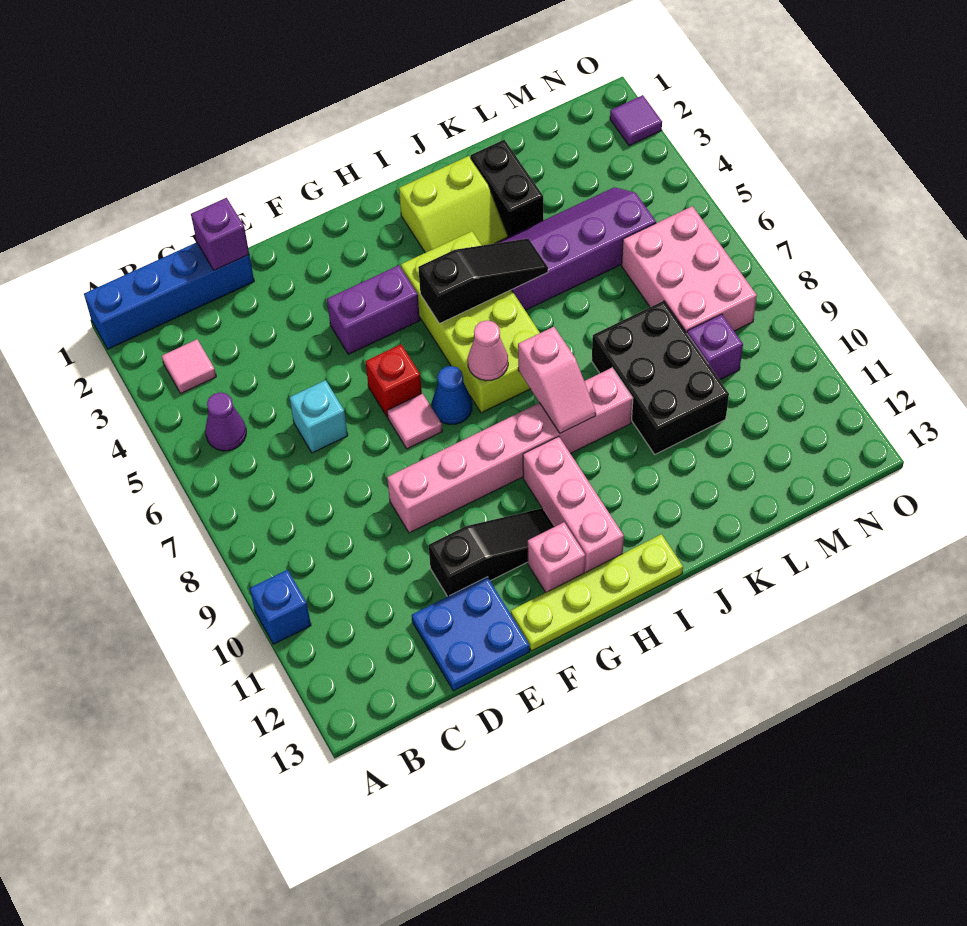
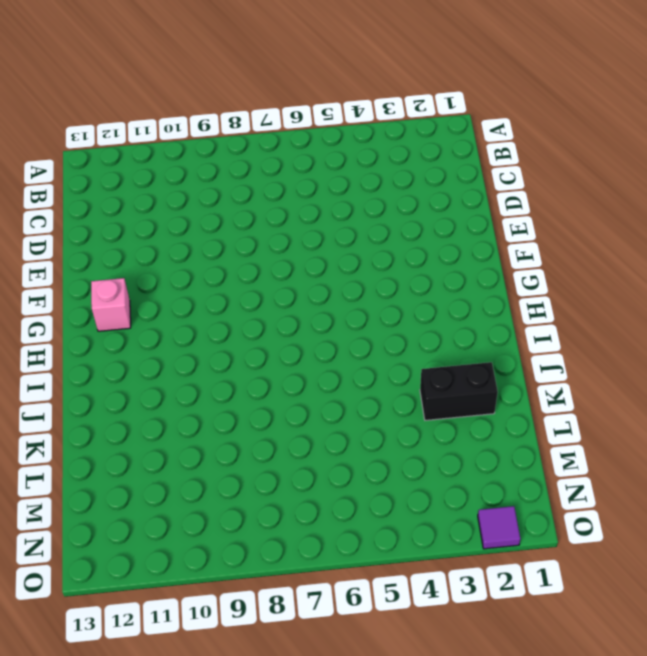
none -> blue 1x4 brick [84,242,254,349]
none -> blue 1x1 brick [250,570,311,644]
none -> pink 1x1 tile [162,339,216,393]

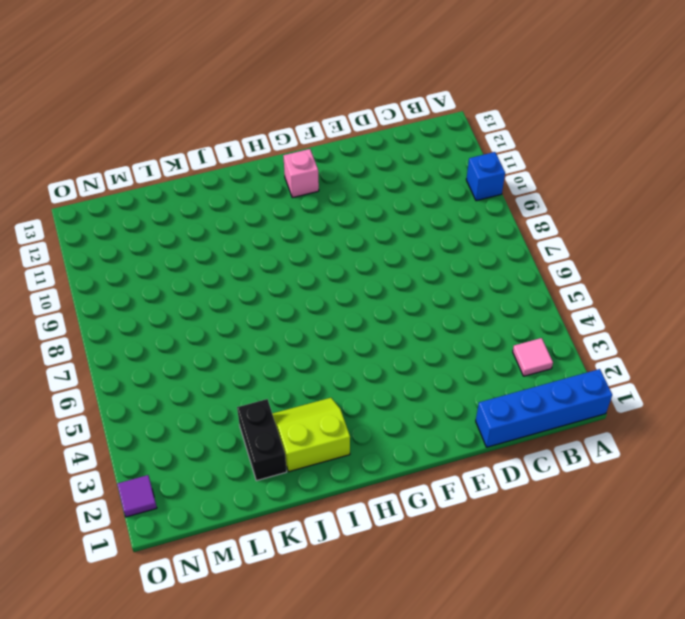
none -> purple 1x1 cone [205,392,246,451]
none -> cyan 1x1 brick [289,380,348,453]
none -> blue 2x2 plate [412,577,530,691]

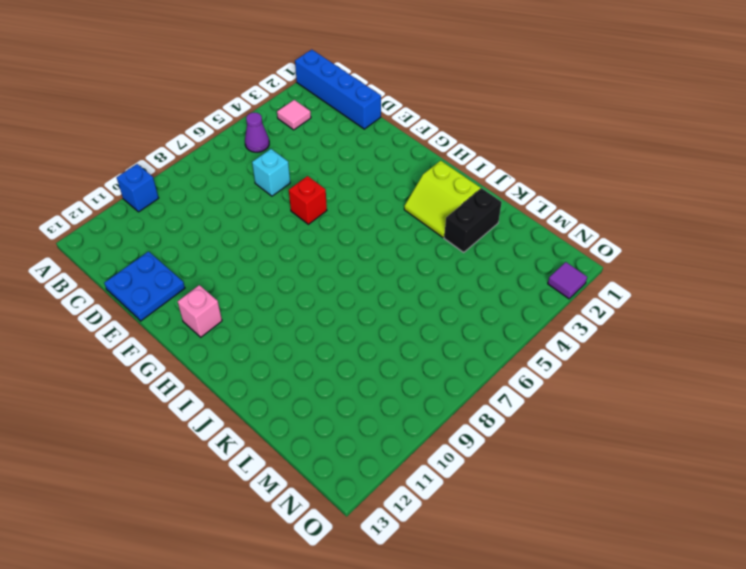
none -> pink 1x6 brick [387,368,633,533]
none -> black 1x3 slope [428,508,554,597]
none -> purple 1x2 brick [327,265,420,354]

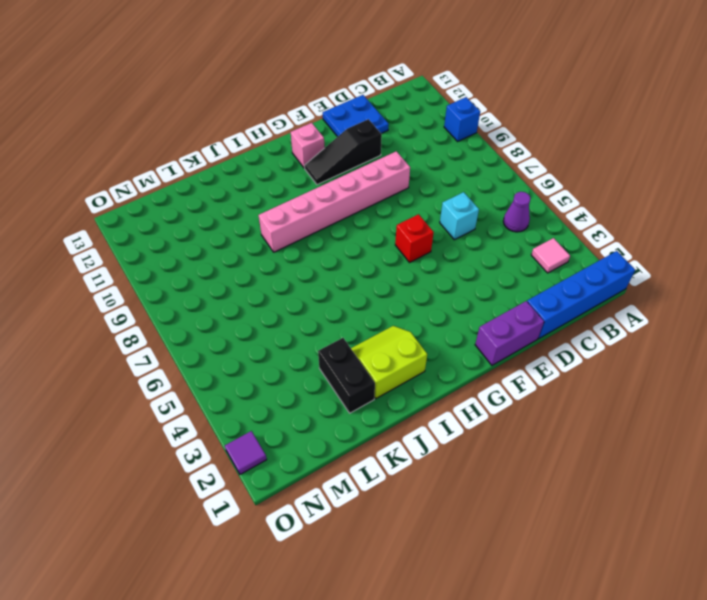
purple 1x2 brick [475,301,544,365] -> purple 1x2 brick moved to [327,265,420,354]
none -> pink 1x1 tile [387,393,442,449]
none -> lime 1x4 plate [511,534,683,651]
none -> blue 1x1 cone [432,366,472,425]

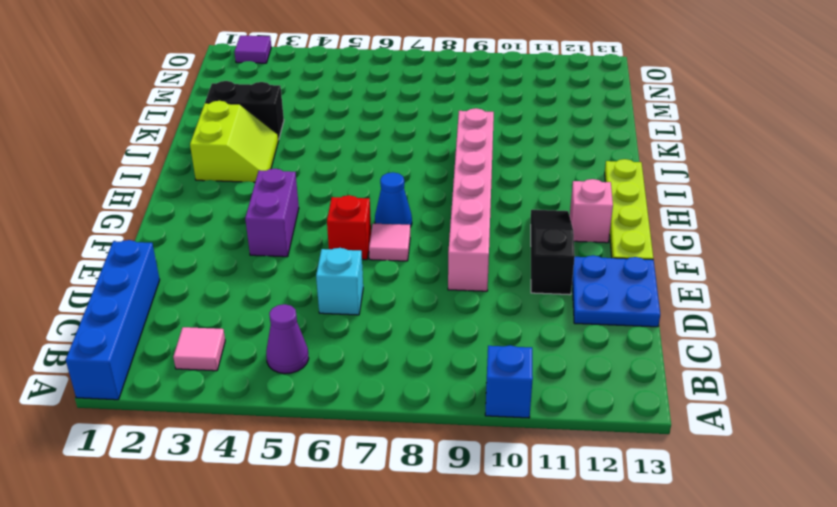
none -> lime 2x4 brick [401,231,540,413]
none -> pink 1x3 brick [523,437,624,573]
none -> purple 2x4 slope [496,187,656,310]

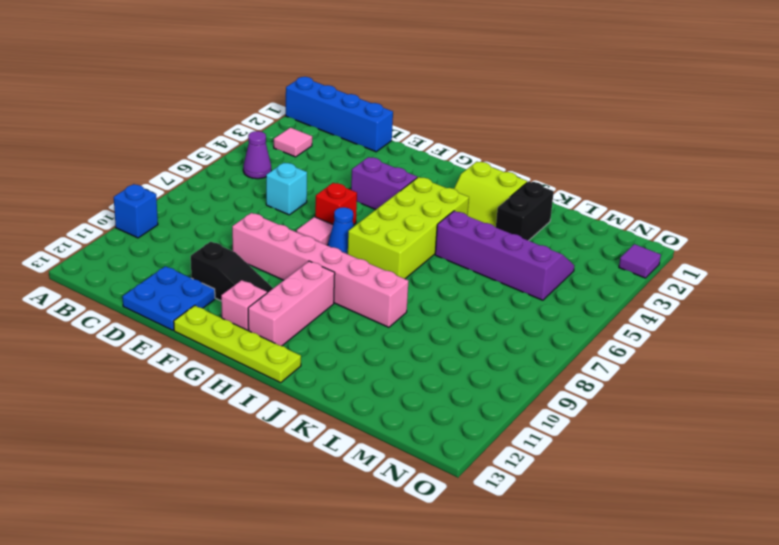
none -> black 2x3 brick [592,301,729,454]
none -> pink 2x3 brick [622,206,757,333]
none -> purple 1x1 brick [687,314,743,380]

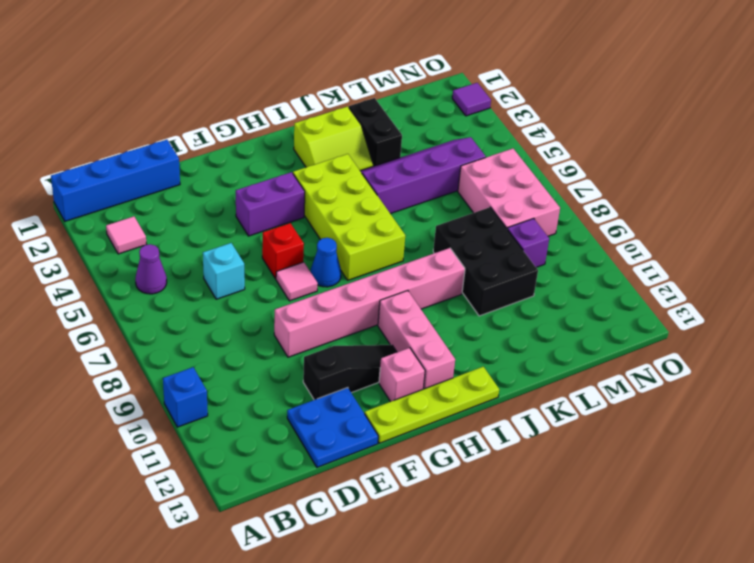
none -> purple 1x1 brick [191,198,249,270]
none -> black 1x3 slope [418,239,548,324]
none -> pink 1x1 cone [468,320,508,381]

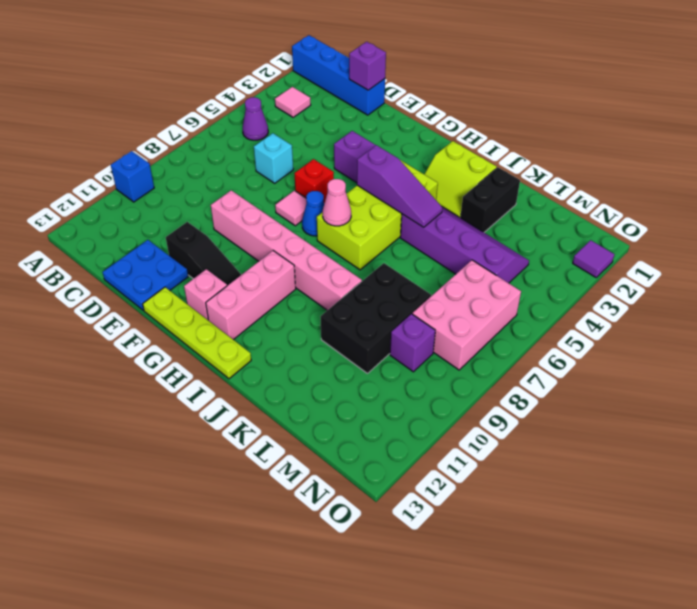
purple 1x3 slope [357,145,442,227] -> black 1x3 slope [418,239,548,324]
none -> pink 1x2 slope [518,327,596,433]

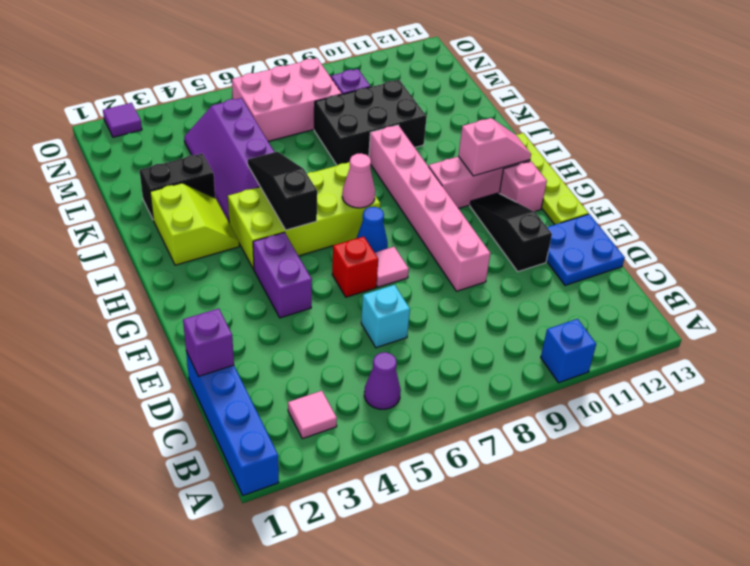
pink 1x2 slope [459,118,531,176] -> pink 1x2 slope moved to [518,327,596,433]

